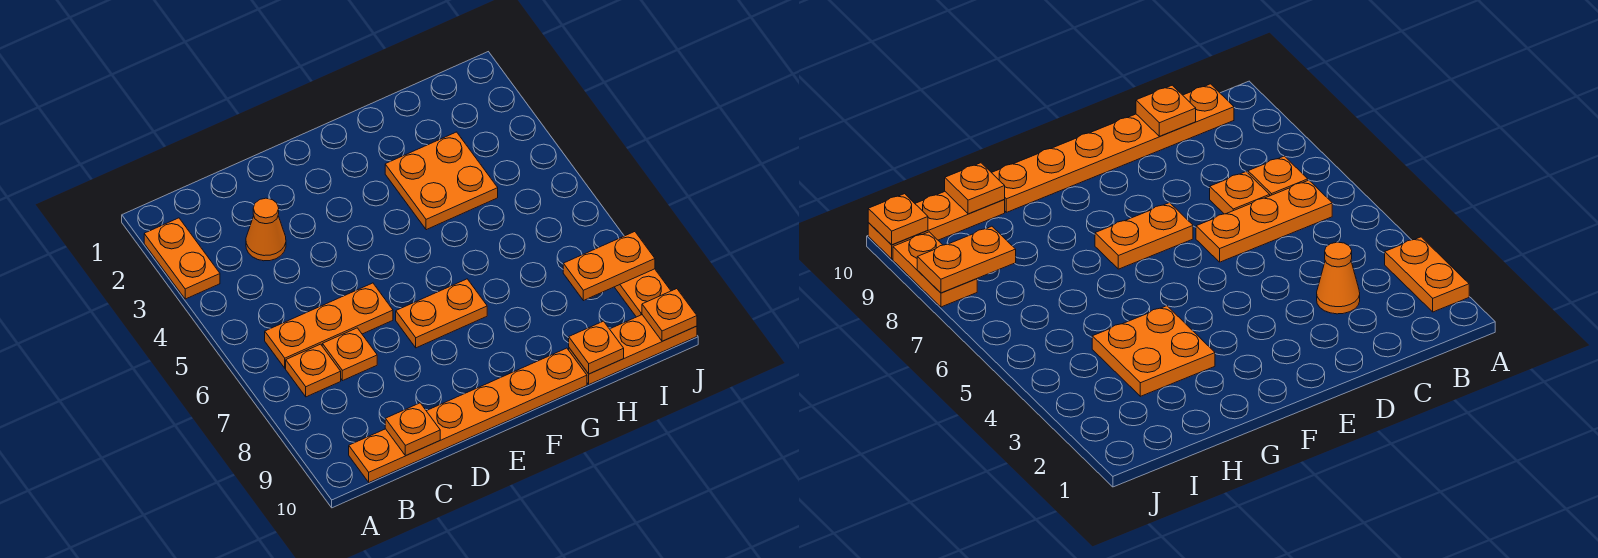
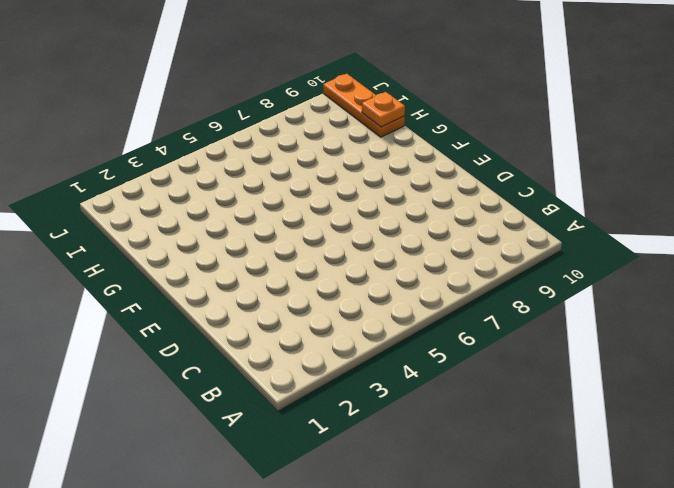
none -> orange 1x2 plate [144,218,220,299]
none -> orange 1x3 plate [265,283,393,368]
none -> orange 1x1 plate [286,344,341,397]

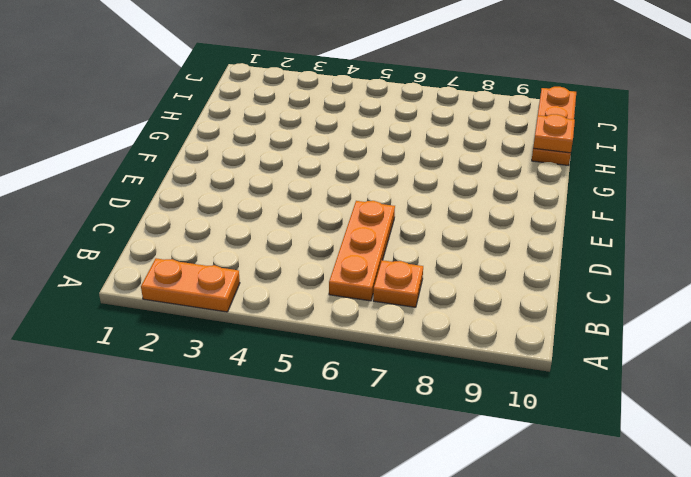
none -> orange 1x6 plate [349,348,587,482]
none -> orange 1x1 cone [246,198,286,261]
none -> orange 1x1 plate [322,328,377,381]

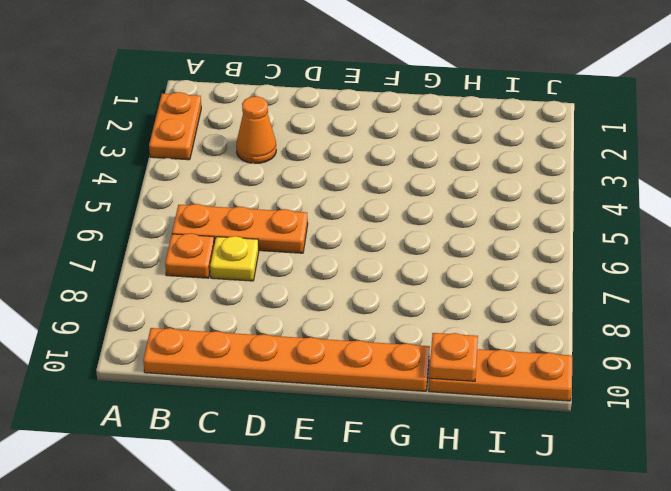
yellow 1x1 plate [210,236,259,281] -> orange 1x1 plate [322,328,377,381]
none -> orange 1x2 plate [396,279,487,348]
none -> orange 2x2 plate [385,132,498,230]
none -> orange 1x2 plate [615,269,671,317]

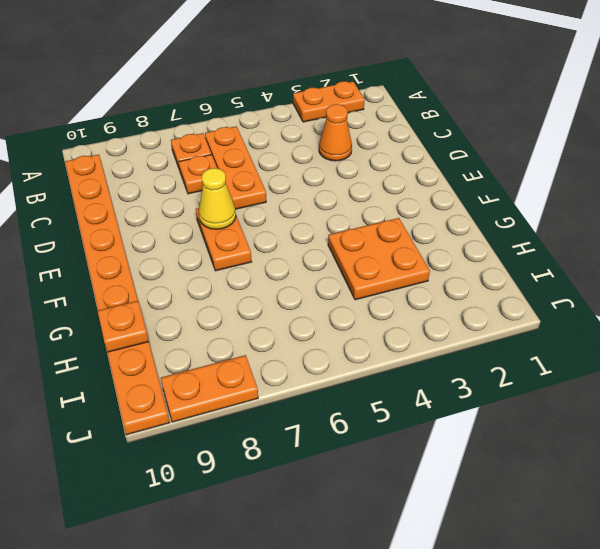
yellow 1x1 cone [199,168,236,229] -> none
none -> orange 1x1 plate [385,403,440,456]
none -> orange 1x2 plate [563,232,655,301]
none -> orange 1x1 plate [642,289,697,341]

